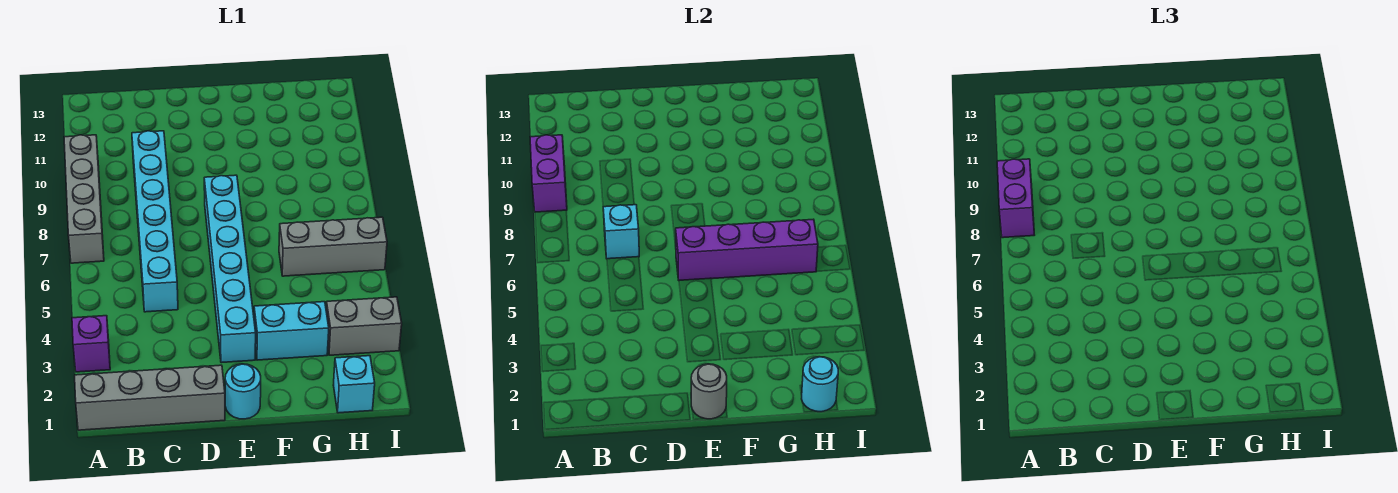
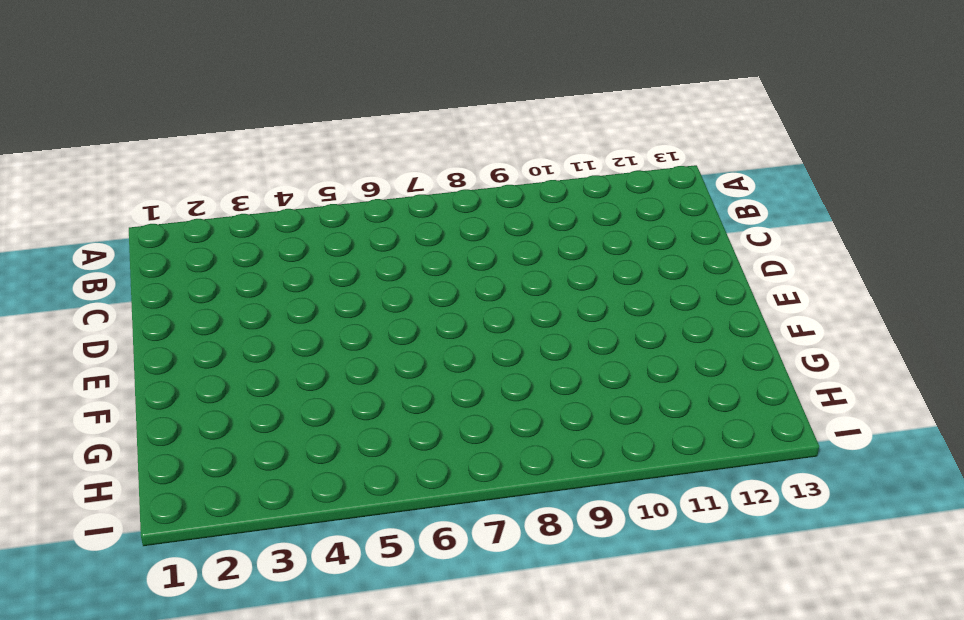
none -> grey 1x4 brick [75,365,225,430]
none -> purple 1x1 brick [72,316,110,372]
none -> grey 1x4 brick [64,135,104,263]

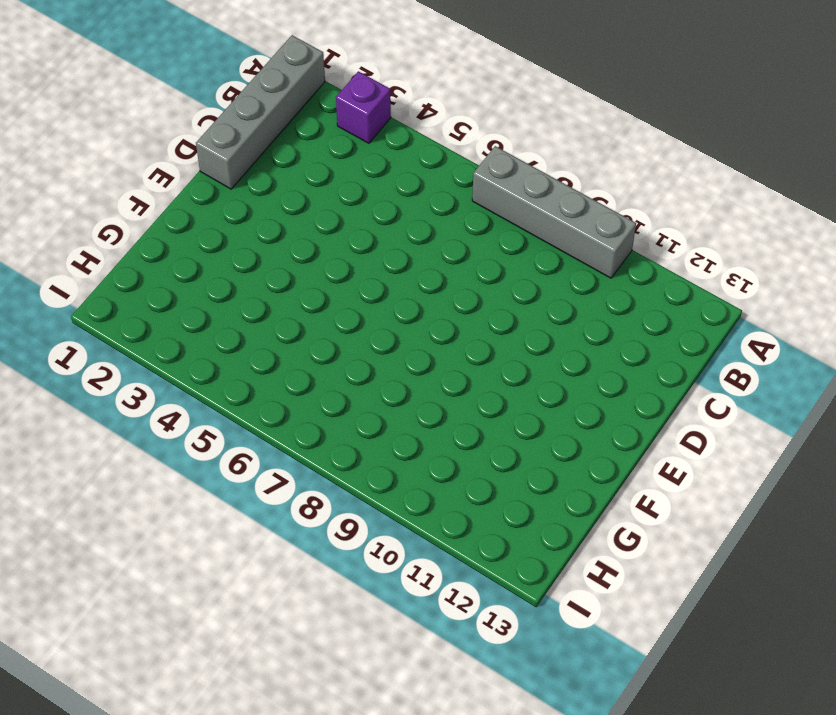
none -> cyan 1x6 brick [132,131,178,312]
none -> cyan 1x1 round brick [225,364,261,419]
none -> cyan 1x6 brick [204,175,256,363]

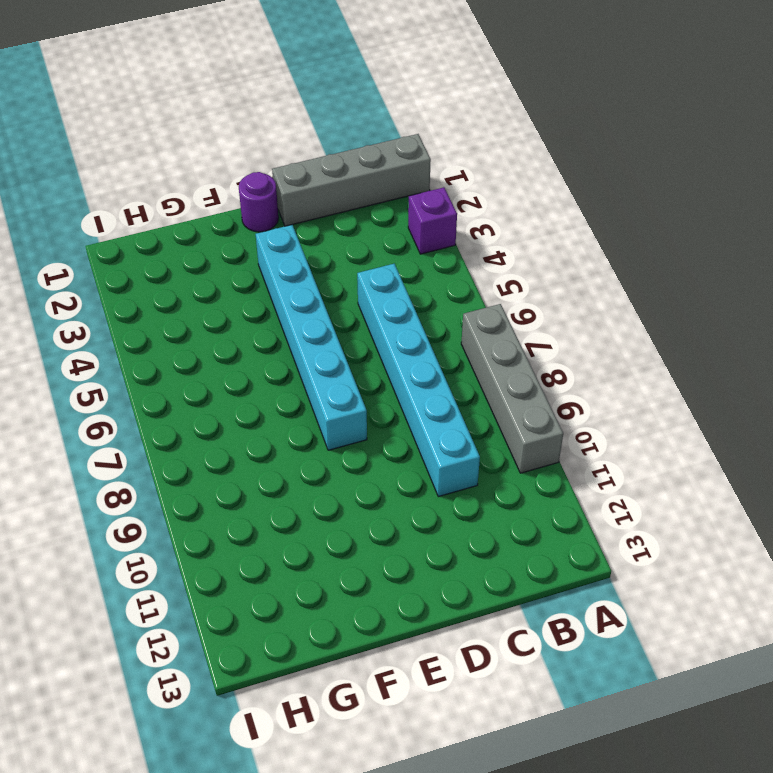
purple 1x1 round brick [239,172,279,232] -> cyan 1x1 round brick [225,364,261,419]
none -> cyan 1x2 brick [254,302,329,360]
none -> grey 1x3 brick [279,217,387,276]
none -> cyan 1x1 brick [333,356,375,413]

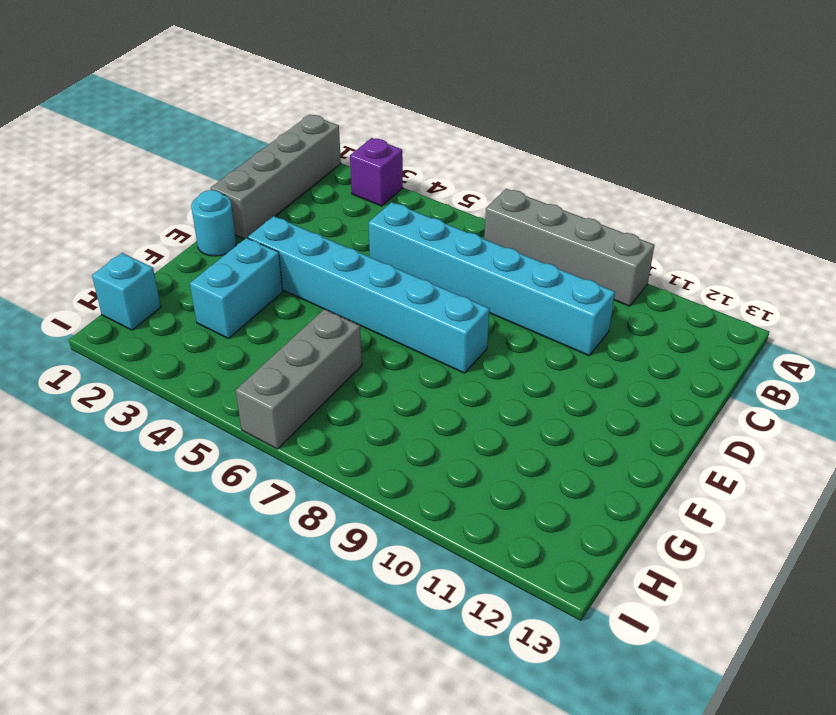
none -> grey 1x2 brick [326,297,402,355]
none -> purple 1x2 brick [530,135,567,212]
none -> cyan 1x1 brick [603,205,639,259]

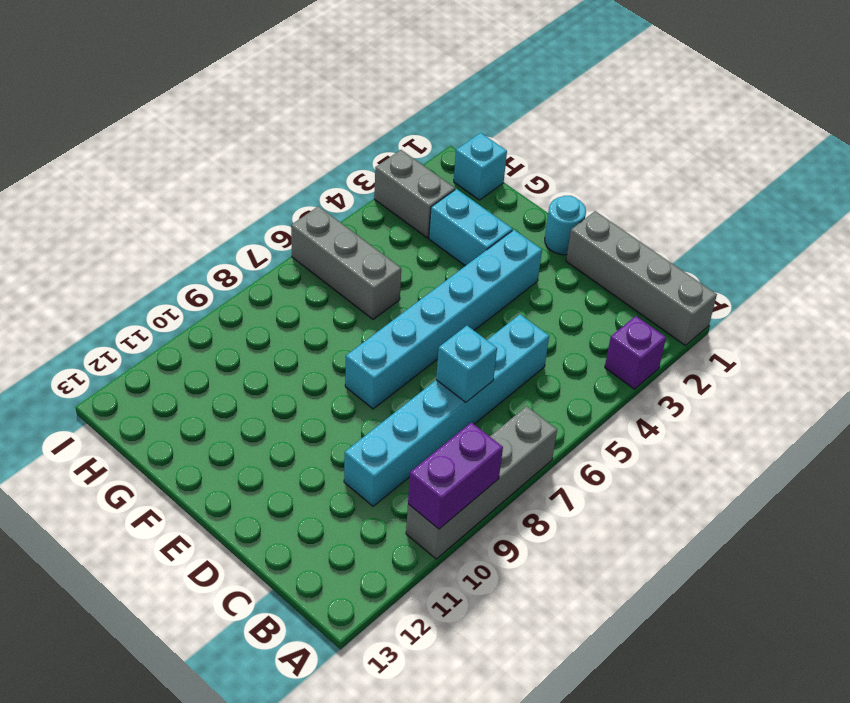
none -> grey 1x1 round brick [691,364,727,419]
none -> purple 1x4 brick [676,219,818,280]
none -> cyan 1x1 round brick [801,357,838,412]

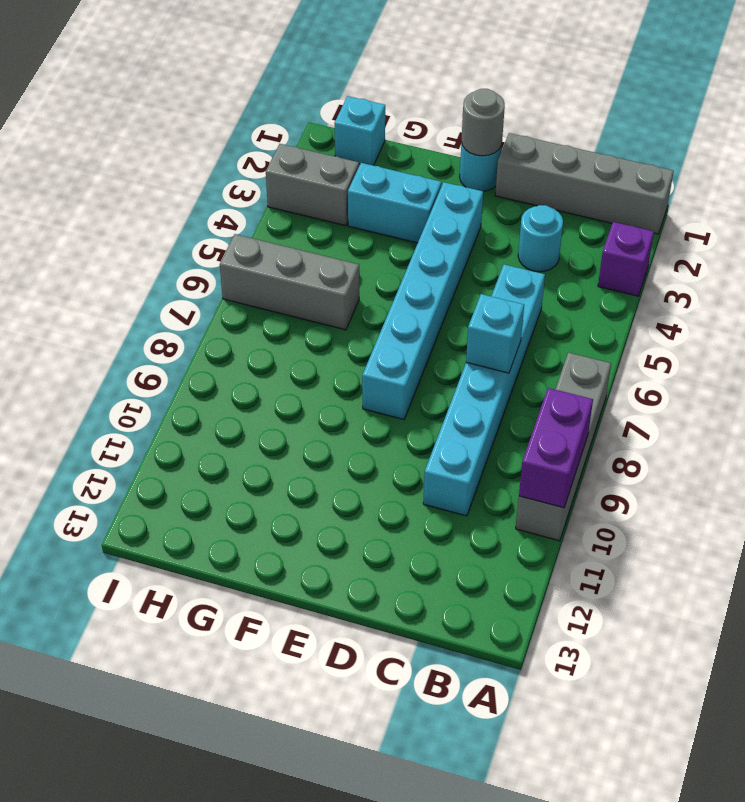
cyan 1x1 round brick [518,205,563,272] -> cyan 1x1 round brick moved to [801,357,838,412]
none -> purple 1x4 brick [676,219,818,280]
none -> purple 1x2 brick [997,159,1034,238]

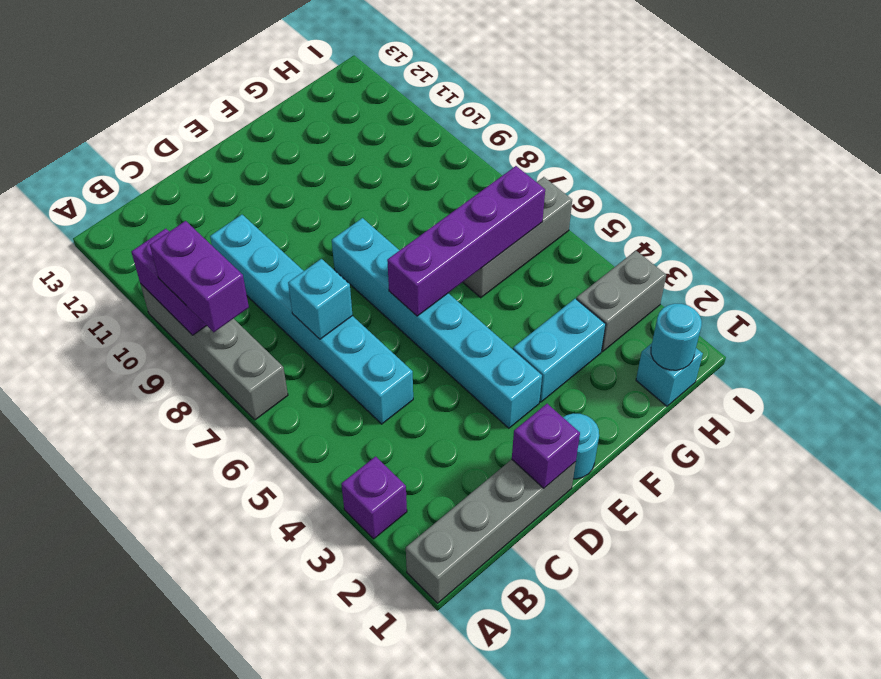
purple 1x1 brick [512,404,580,488] -> none
none -> grey 1x1 round brick [691,364,727,419]

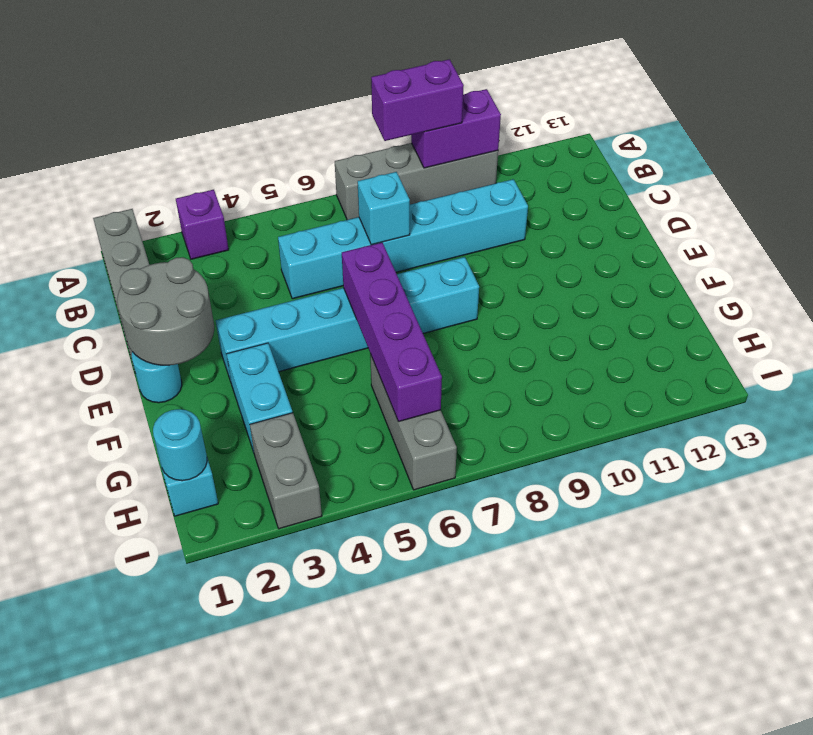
grey 2x2 round brick [117,257,214,365] -> grey 1x1 round brick [691,364,727,419]

